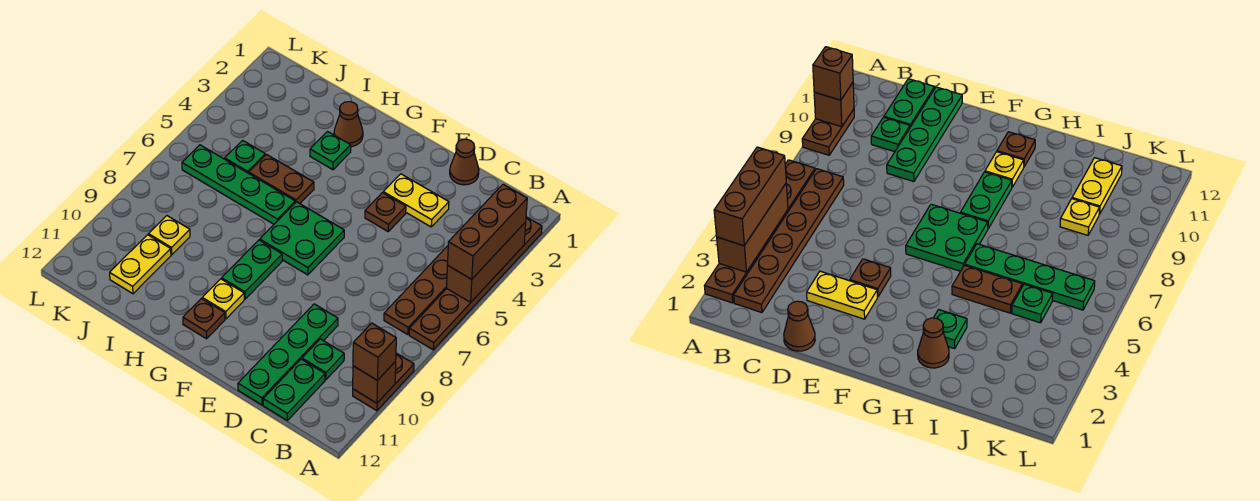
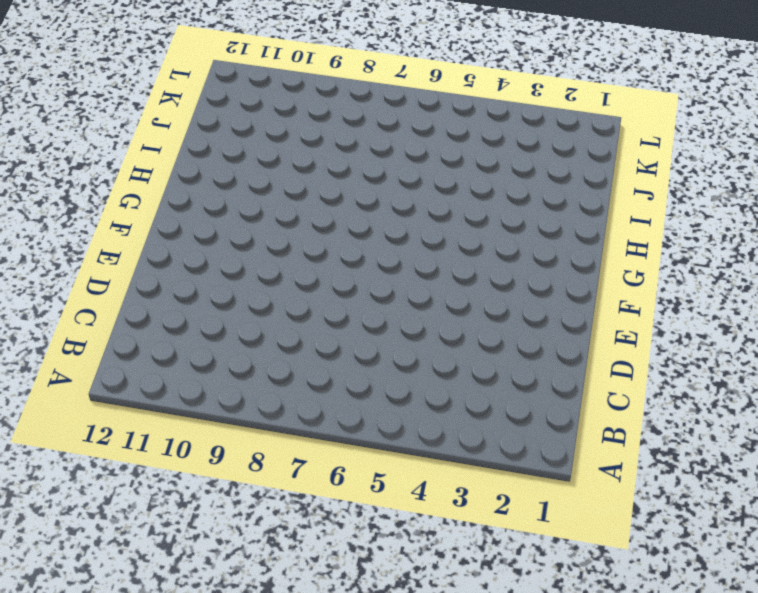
none -> brown 1x6 plate [409,217,542,350]
none -> brown 1x2 plate [353,353,414,411]
none -> brown 1x6 plate [384,246,448,335]

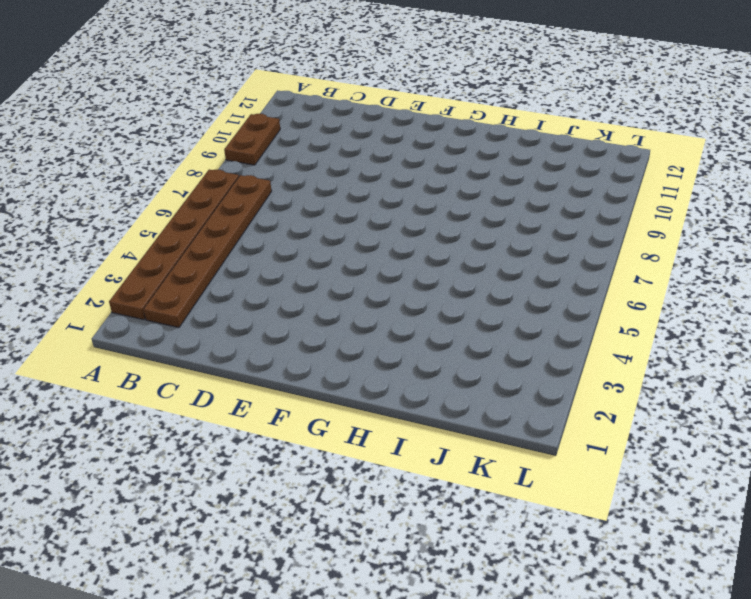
none -> green 1x1 plate [302,339,344,380]
none -> green 1x2 plate [263,359,325,420]
none -> brown 1x1 cone [450,139,479,185]

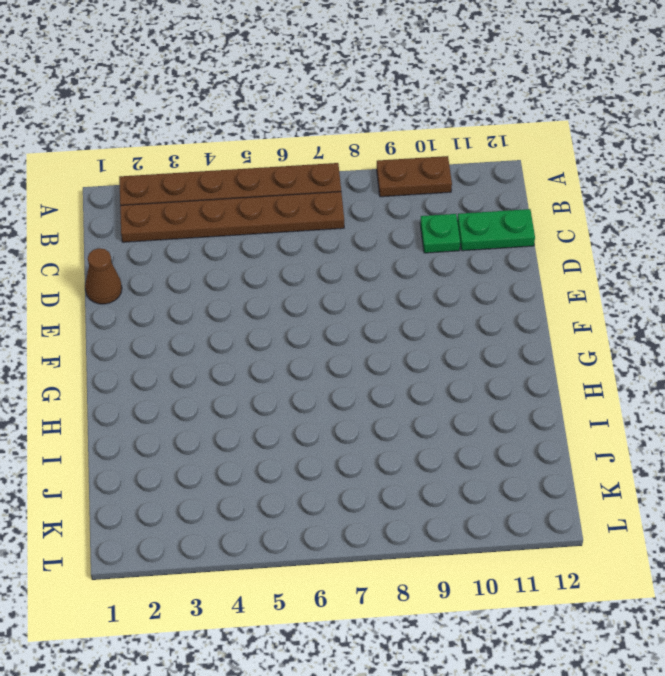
none -> yellow 1x2 plate [383,174,449,227]
none -> green 1x4 plate [238,304,338,405]
none -> brown 1x1 plate [365,193,406,231]

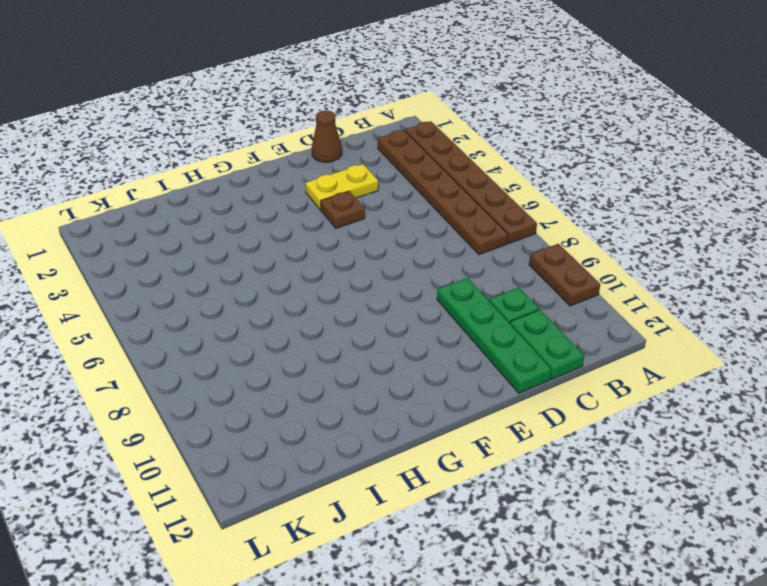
none -> green 2x2 plate [260,202,344,275]
none -> green 1x2 plate [222,240,282,299]
none -> yellow 1x1 plate [202,279,244,319]

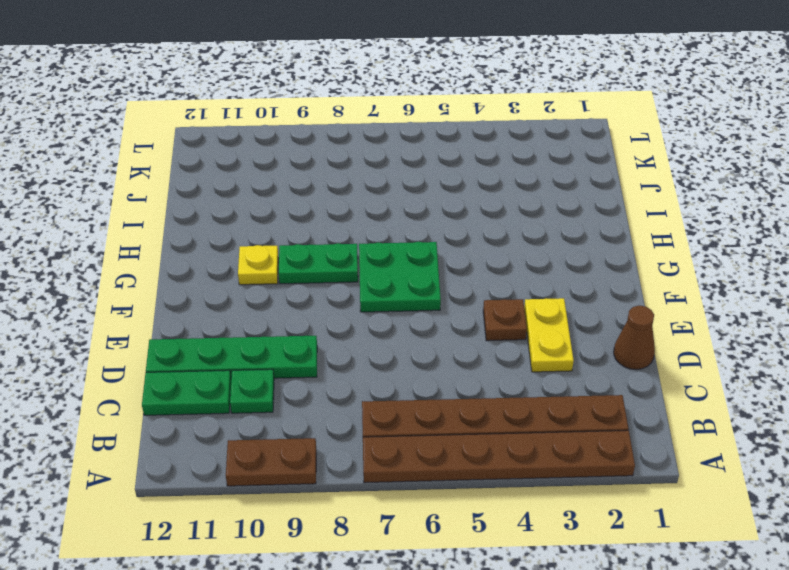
none -> brown 1x1 plate [183,299,225,339]
none -> brown 1x1 cone [334,102,363,147]
none -> green 1x1 plate [310,132,351,170]

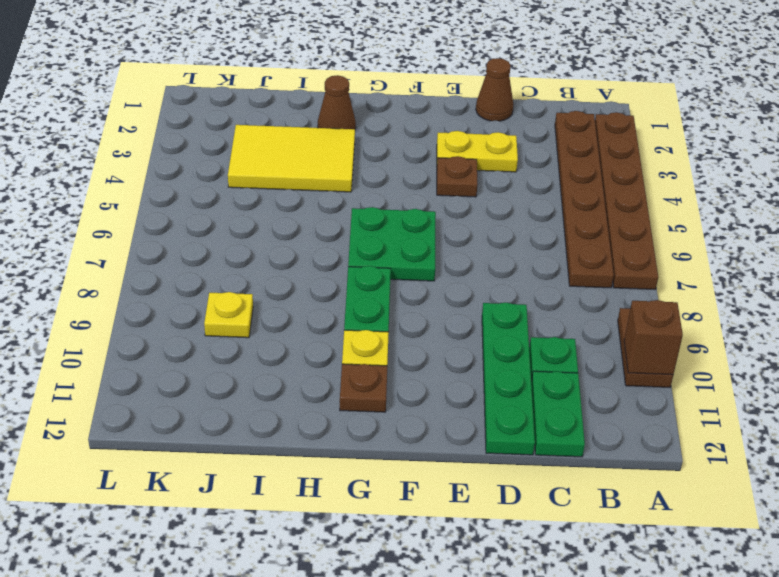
yellow 2x3 tile [228,125,355,192] -> green 1x1 plate [310,132,351,170]
none -> brown 1x2 plate [249,155,314,203]
none -> green 1x4 plate [182,145,295,224]
none -> green 1x1 plate [225,140,265,173]

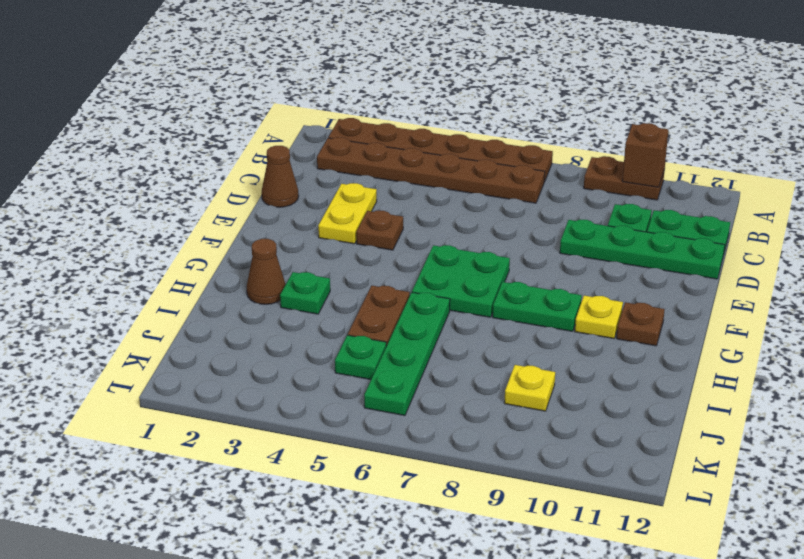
none -> yellow 1x2 plate [110,235,171,294]
none -> brown 1x3 brick [447,222,526,302]
none -> brown 1x3 brick [448,184,527,279]

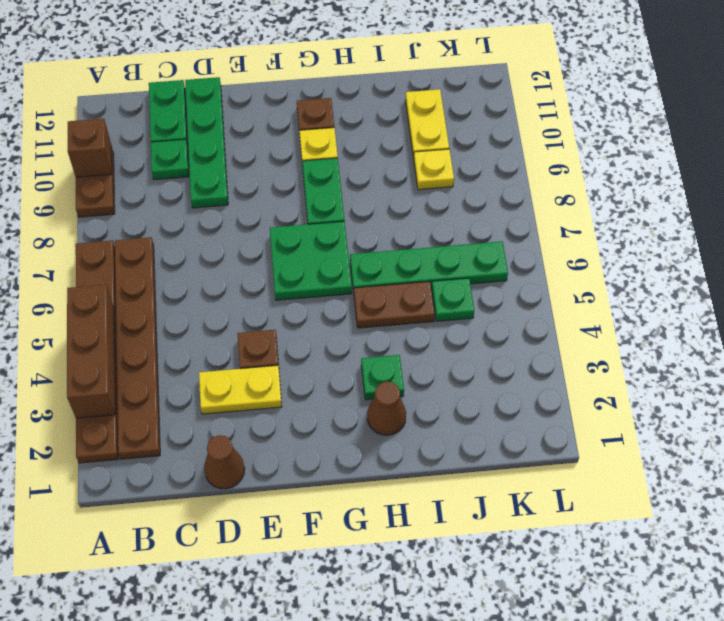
none -> brown 1x3 brick [448,184,527,279]
none -> brown 1x1 brick [353,323,396,380]

